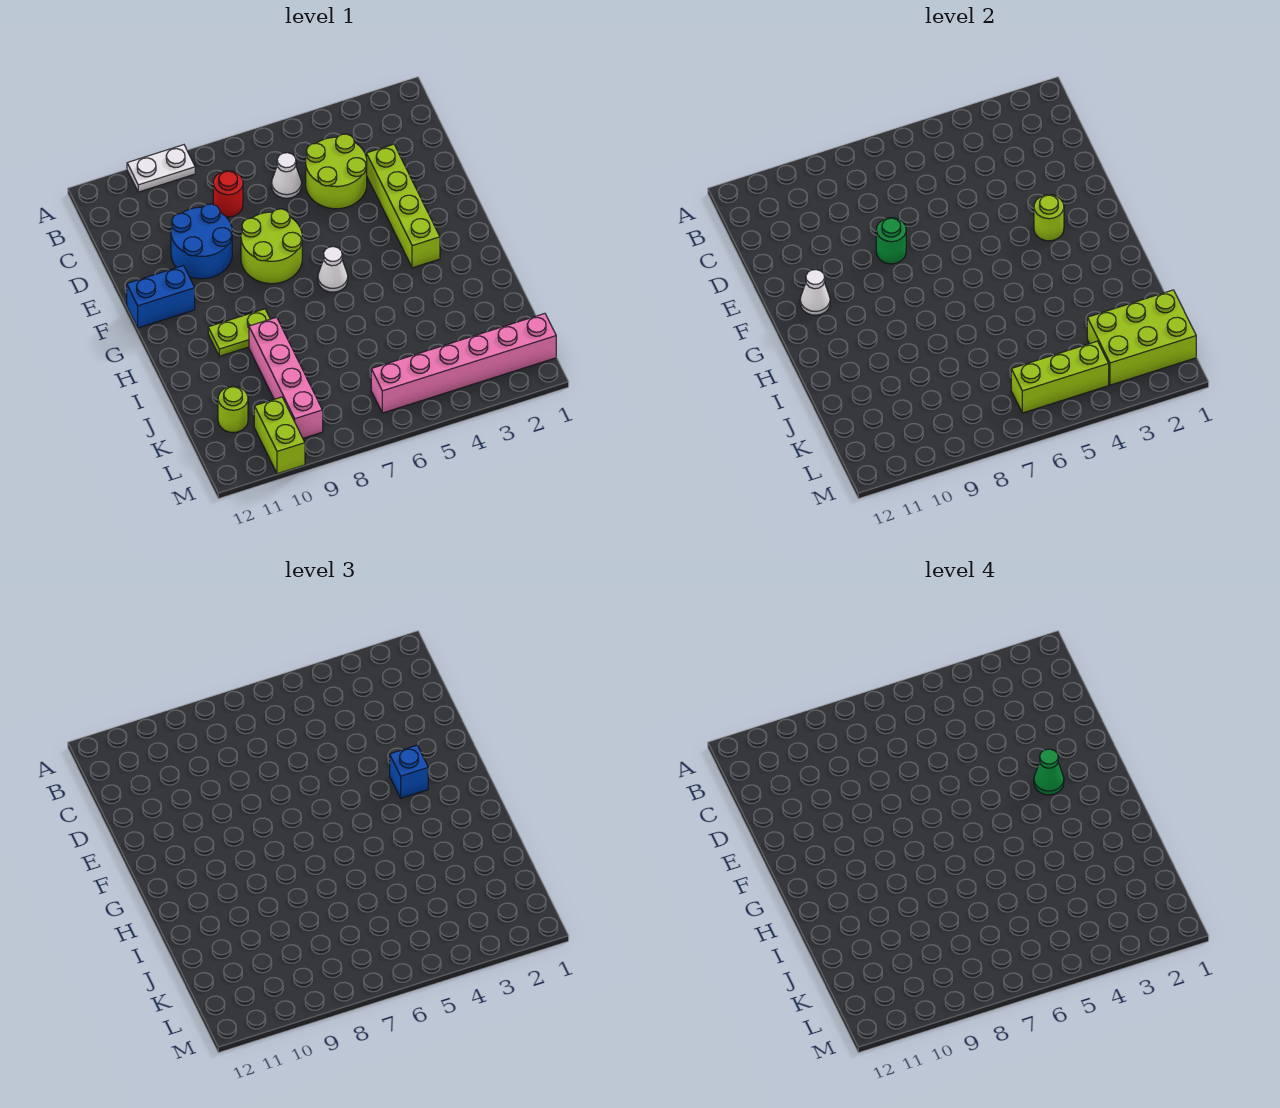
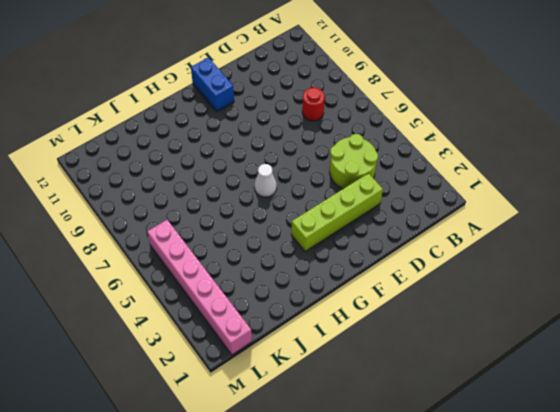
none -> white 1x2 plate [127,145,195,192]
none -> white 1x1 cone [272,153,302,198]
none -> blue 2x2 round brick [171,204,232,279]

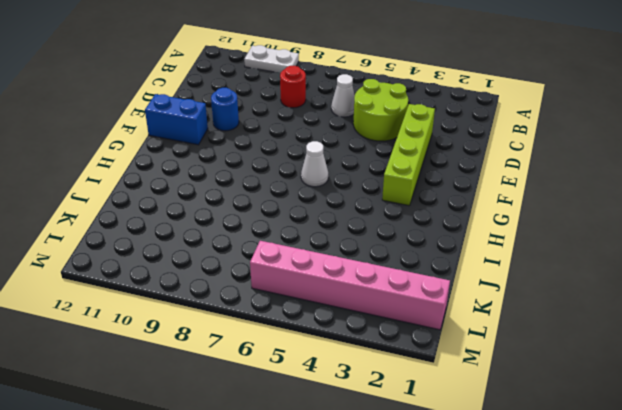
blue 1x1 round brick [211,88,239,131] -> blue 2x2 round brick [171,204,232,279]
none -> lime 2x2 round brick [241,209,302,284]
none -> lime 1x2 plate [208,309,270,356]
none -> pink 1x4 brick [249,317,323,438]

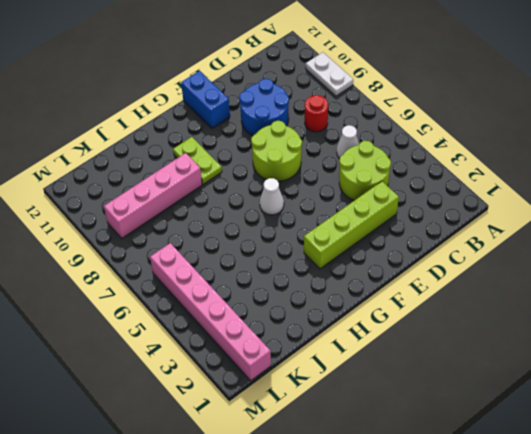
none -> lime 1x1 round brick [218,386,248,433]
none -> lime 1x2 brick [254,397,305,474]
none -> green 1x1 round brick [876,218,906,264]

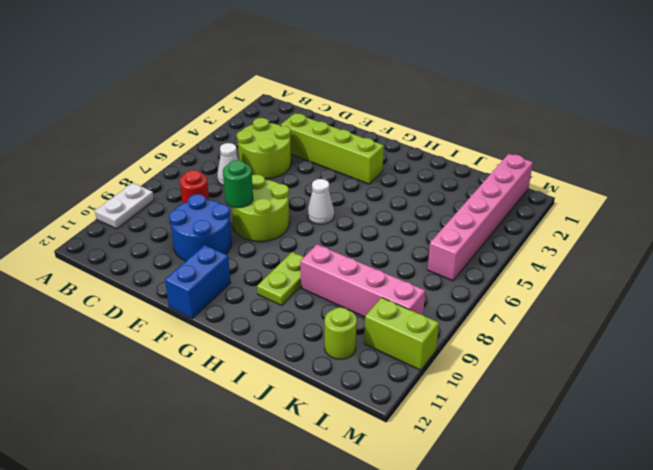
none -> lime 1x1 round brick [1034,195,1064,241]
none -> white 1x1 cone [800,270,830,315]
none -> lime 2x3 brick [1087,290,1196,385]

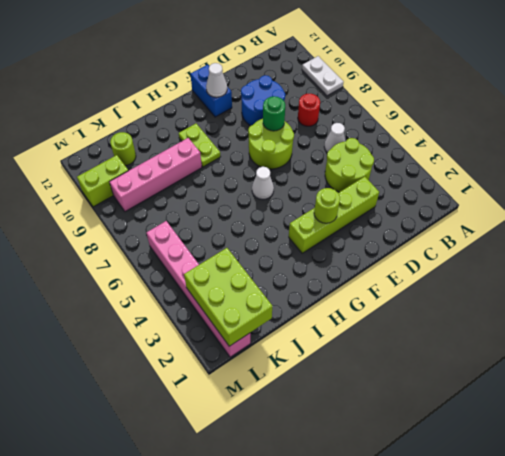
none -> lime 1x3 brick [1011,341,1109,413]
none -> blue 1x1 brick [390,745,428,798]
none -> green 1x1 cone [1034,749,1064,795]

